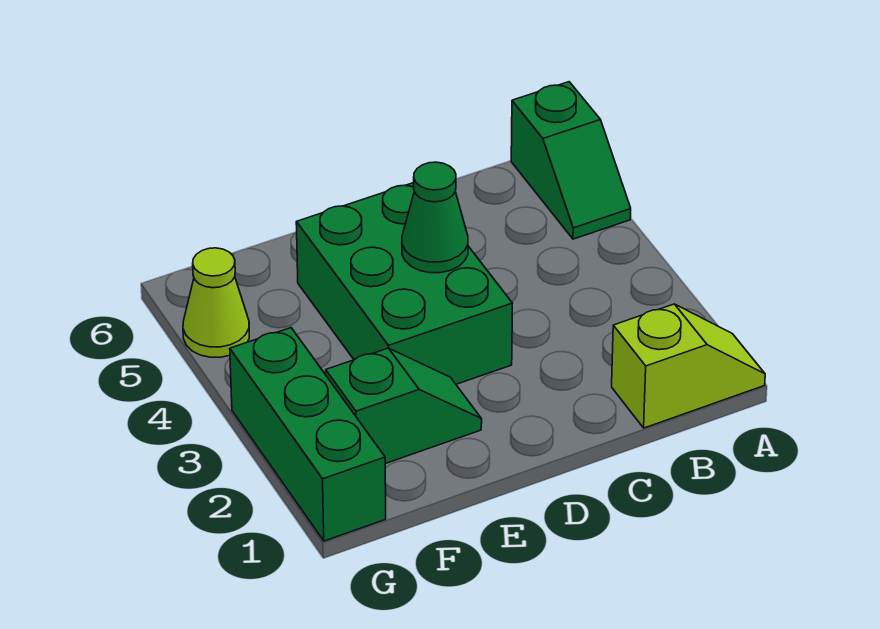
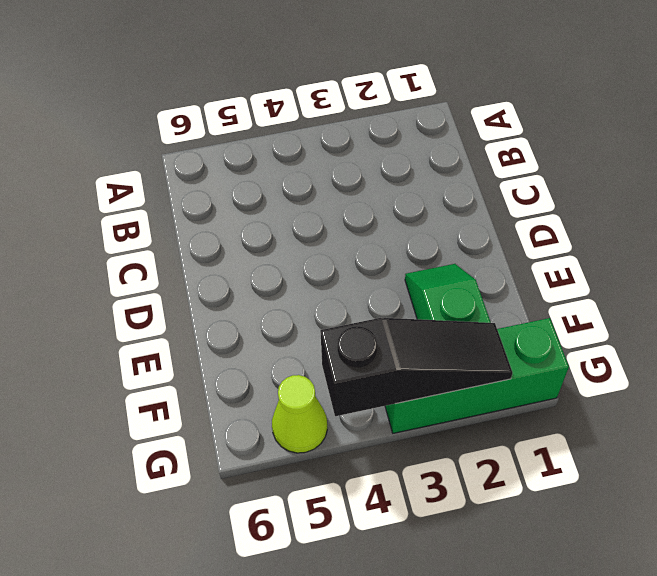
black 1x3 slope [320,318,512,416] -> none
none -> lime 1x2 slope [612,304,765,428]
none -> green 1x2 slope [511,82,631,239]

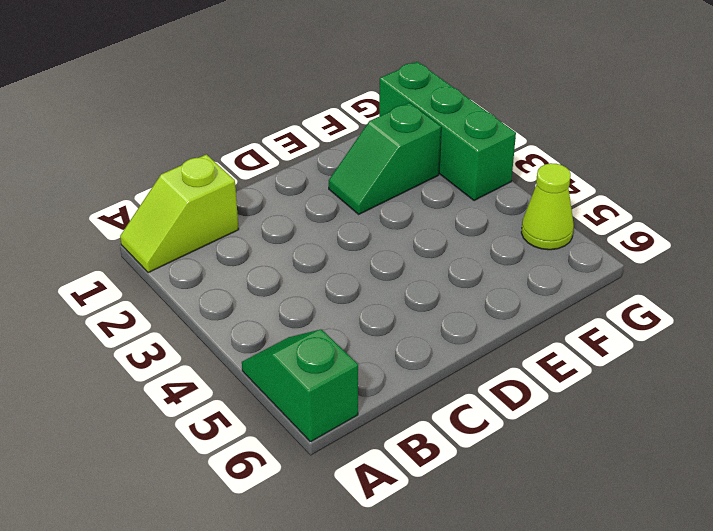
none -> green 2x3 brick [296,183,513,384]
none -> green 1x1 cone [402,162,468,273]

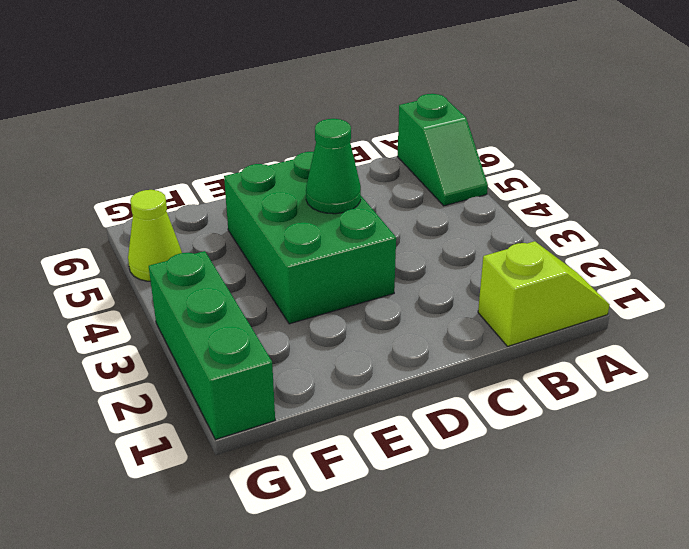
none -> green 1x2 slope [326,348,482,464]

